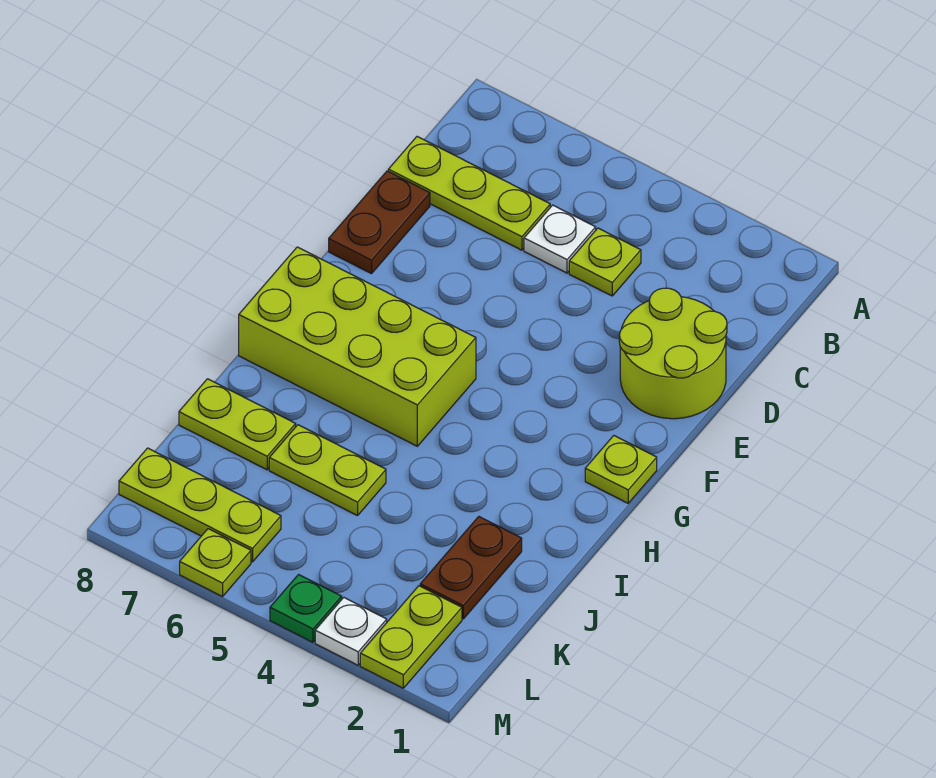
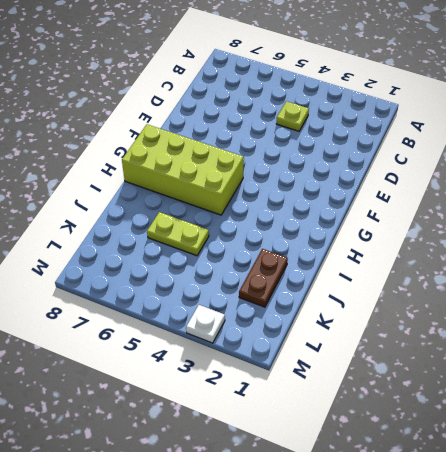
none -> white 1x1 plate [524,205,596,273]
none -> lime 1x3 plate [388,137,550,250]
none -> lime 2x2 round brick [619,288,727,419]

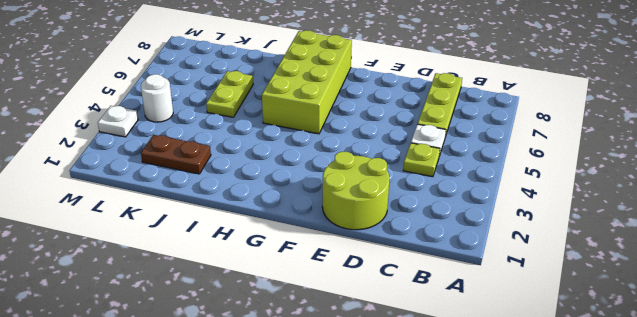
white 1x1 round brick [141,74,173,122] -> none
none -> brown 1x2 plate [329,171,430,274]
none -> lime 1x1 plate [585,436,657,503]
none -> lime 1x2 plate [179,379,296,470]

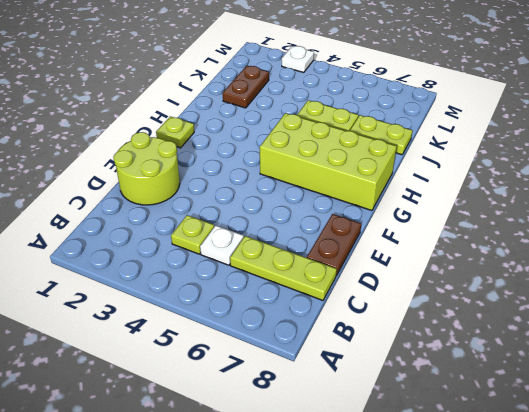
none -> lime 1x2 plate [360,586,462,688]
none -> lime 1x3 plate [119,448,281,562]
none -> green 1x1 plate [270,575,342,642]

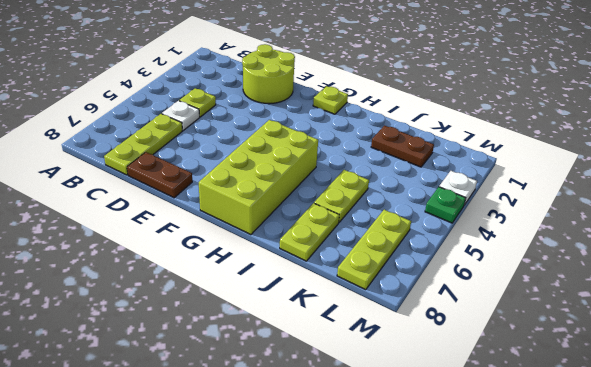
none -> lime 1x2 plate [360,586,462,688]
none -> lime 1x1 plate [180,529,251,597]

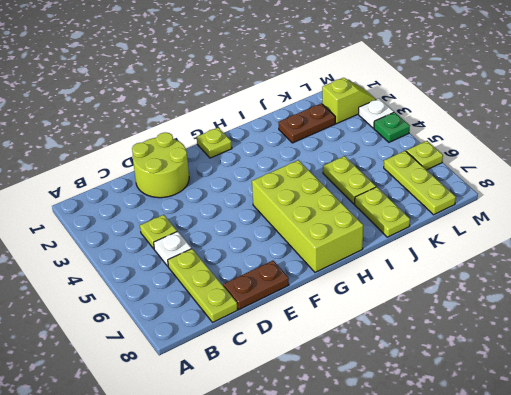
lime 1x2 slope [322,78,376,124] -> lime 1x2 plate [360,586,462,688]

